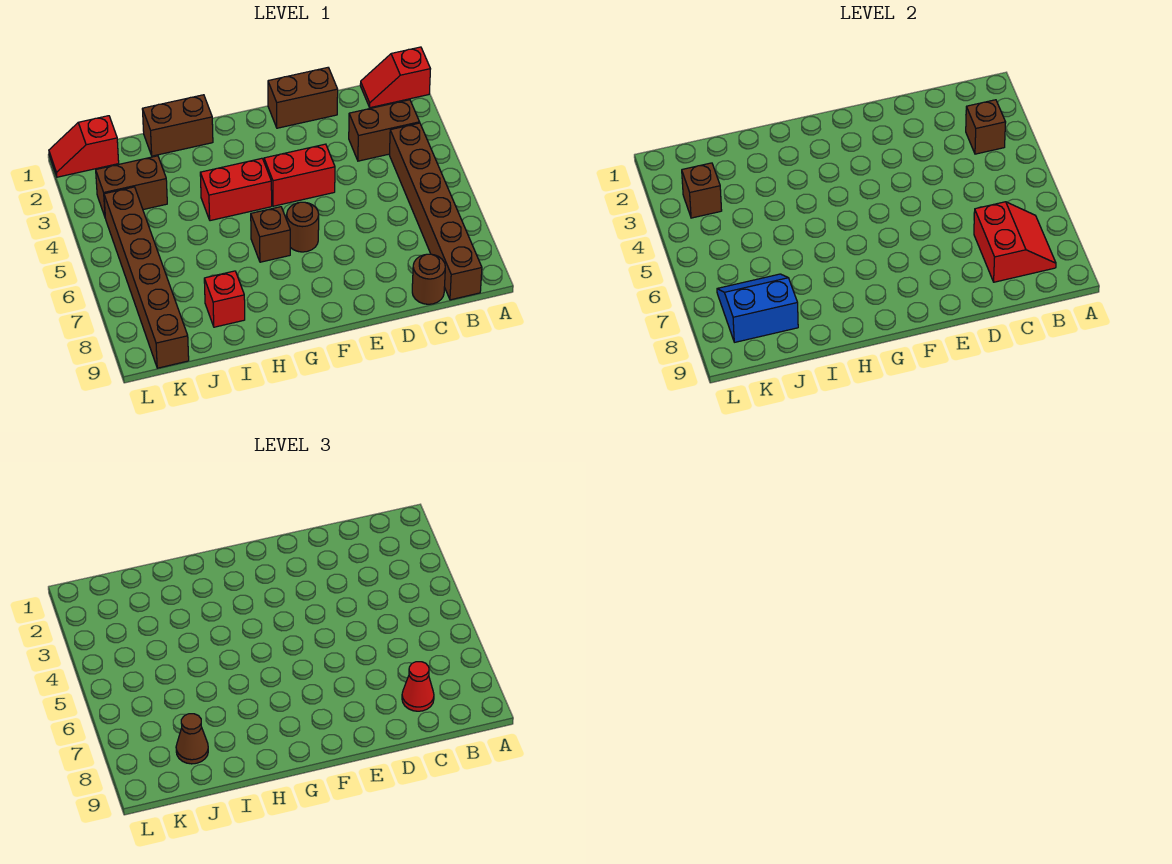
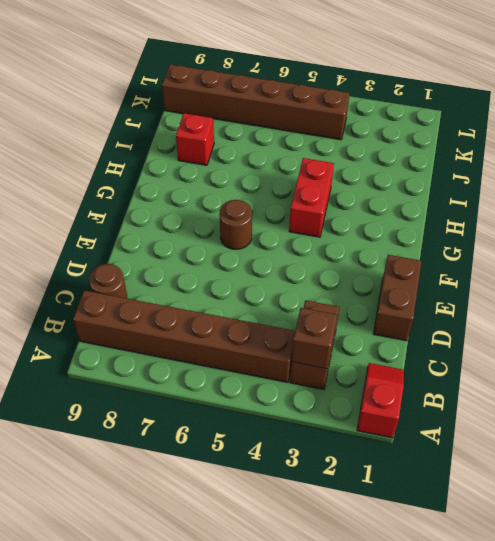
none -> red 1x2 brick [264,144,335,206]
none -> brown 1x1 brick [251,207,290,262]
none -> brown 1x2 brick [142,95,213,156]

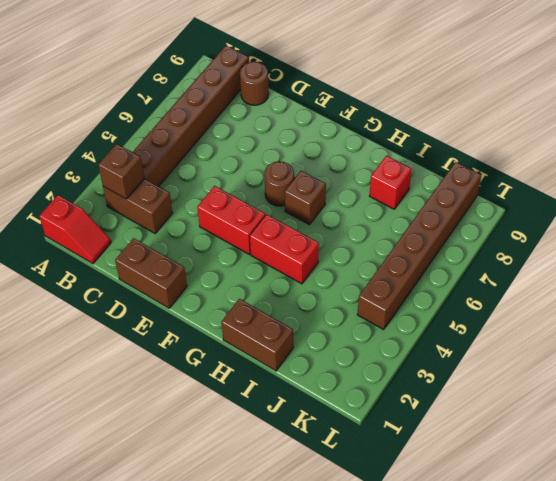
none -> brown 1x2 brick [96,156,167,216]
none -> red 1x2 slope [49,116,119,177]
none -> red 2x2 slope [974,202,1056,282]

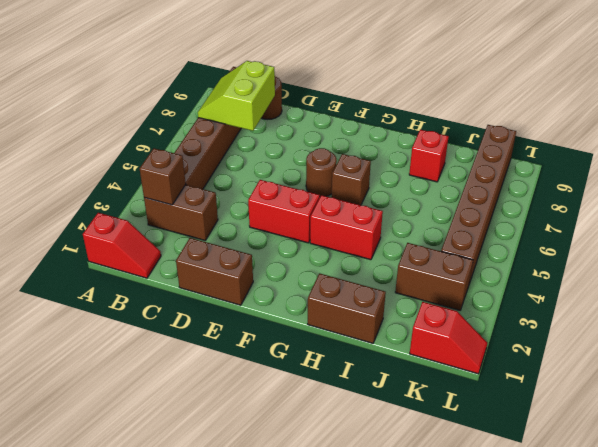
lime 2x2 slope [198,61,275,131] -> red 2x2 slope [974,202,1056,282]
none -> blue 2x2 slope [717,274,798,342]
none -> brown 1x1 brick [682,163,722,218]
none -> red 1x1 cone [402,662,434,711]

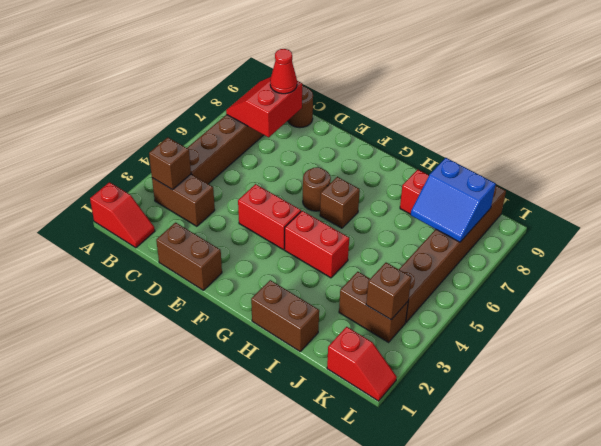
none -> brown 1x1 cone [176,714,208,764]

